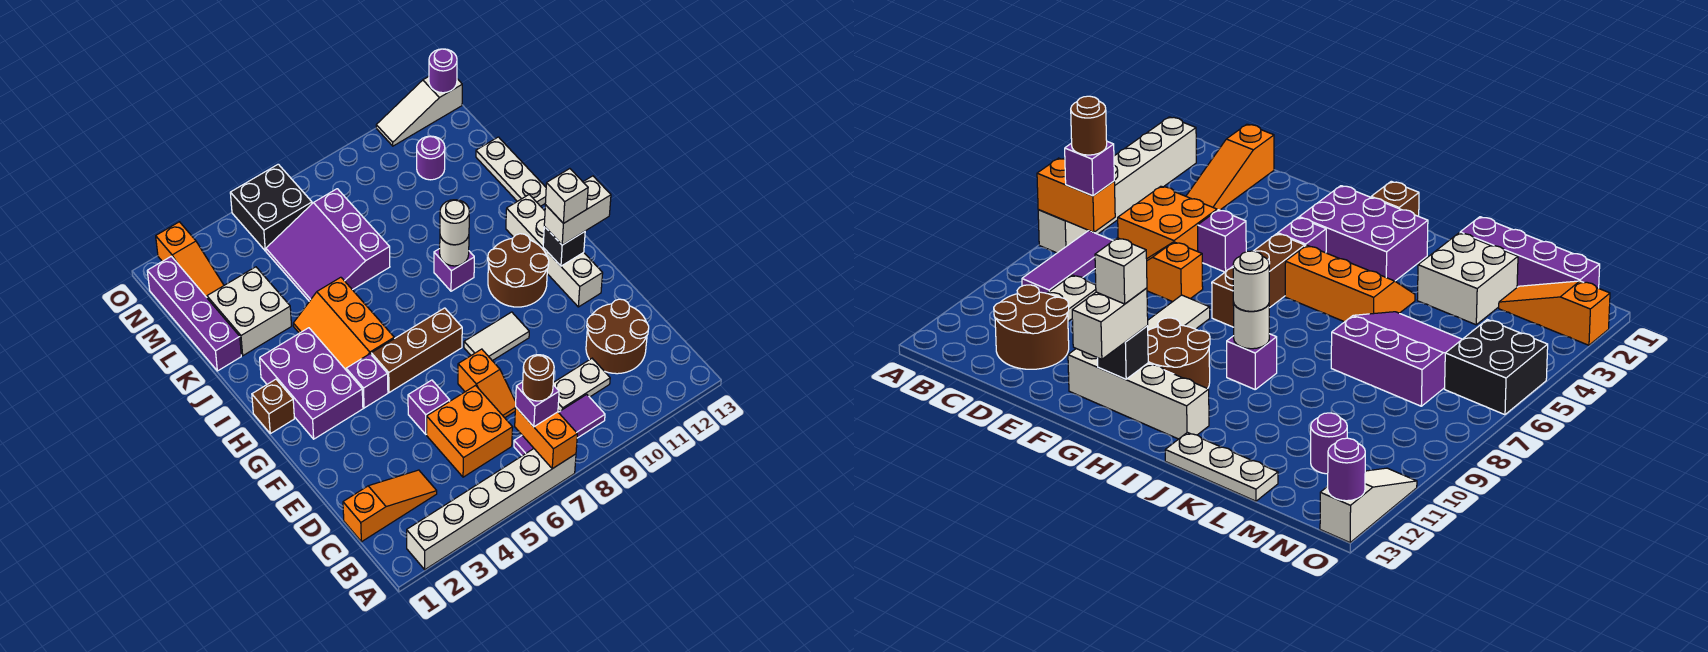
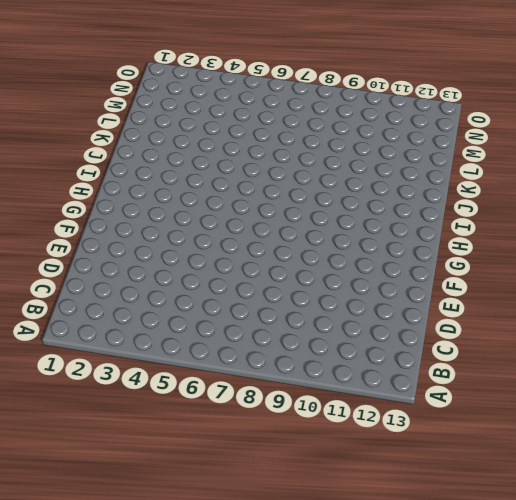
none -> white 1x6 brick [407,449,576,570]
none -> purple 1x3 tile [514,394,605,456]
none -> orange 1x3 slope [343,470,437,542]
none -> orange 2x2 brick [427,386,513,477]

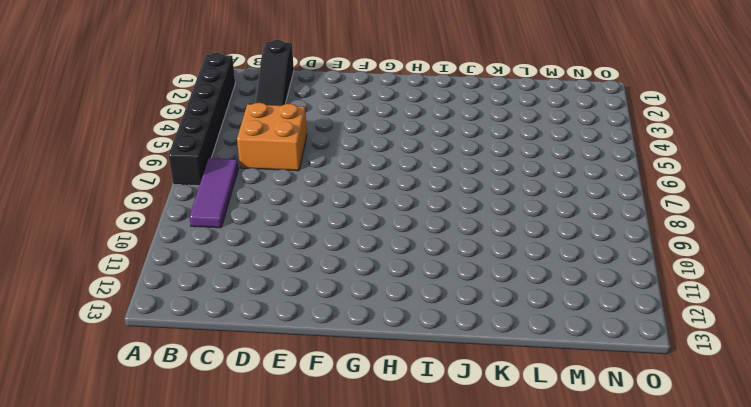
black 1x6 brick [168,53,235,186] -> white 1x6 brick [407,449,576,570]
black 1x3 slope [256,40,294,106] -> orange 1x3 slope [343,470,437,542]
none -> white 1x2 plate [553,358,610,411]
none -> brown 2x2 round brick [586,299,649,374]
none -> orange 1x2 slope [458,349,516,418]
none -> purple 1x1 brick [408,380,450,434]

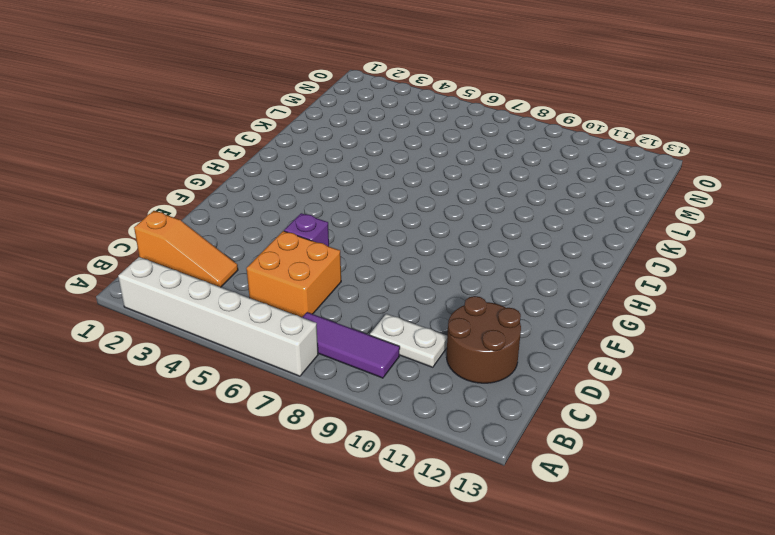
none -> orange 1x2 slope [458,349,516,418]
none -> white 1x2 tile [464,312,529,361]
none -> white 1x4 brick [506,195,603,307]
none -> purple 2x3 brick [260,328,363,439]

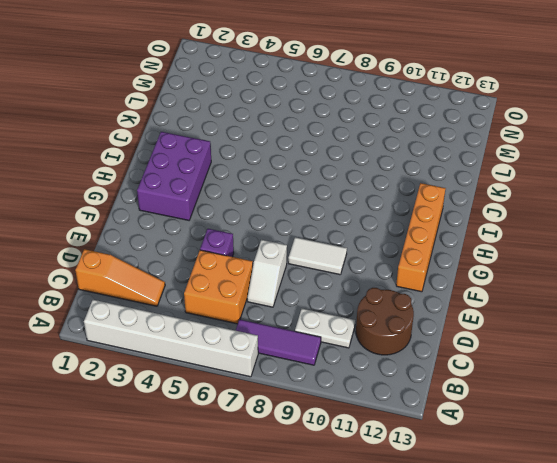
white 1x2 slope [247,240,287,307] -> orange 1x2 slope [458,349,516,418]
orange 1x4 brick [396,183,446,292] -> white 1x4 brick [506,195,603,307]
none -> purple 1x1 brick [346,354,388,408]
none -> brown 1x3 brick [371,308,462,393]
none -> brown 2x2 round brick [488,234,549,307]
none -> brown 1x1 brick [252,379,294,434]

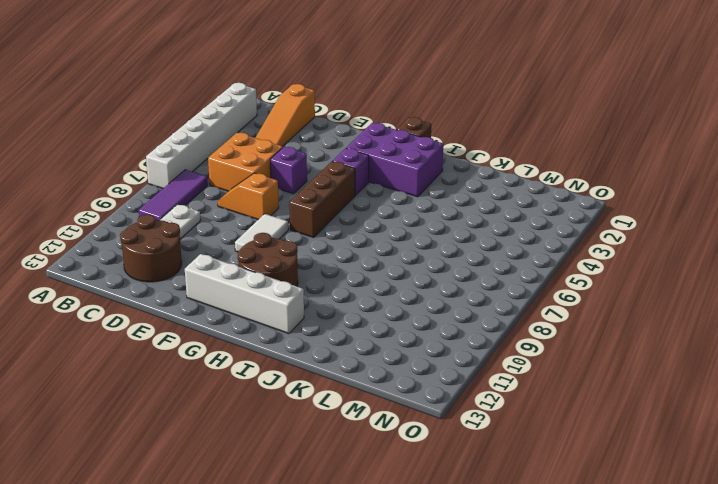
none -> orange 2x3 slope [293,277,394,370]
none -> purple 1x1 brick [434,249,474,291]
none -> white 1x3 plate [476,137,546,206]
none -> purple 1x4 brick [147,256,241,371]

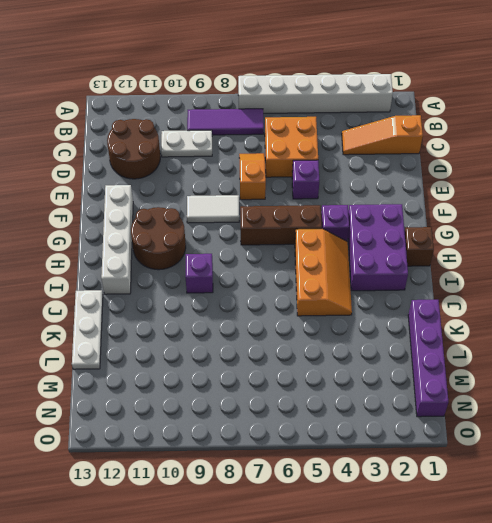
none -> white 2x2 brick [207,267,291,356]
none -> purple 3x3 slope [266,189,390,301]
none -> orange 1x3 slope [156,222,224,297]
none -> purple 1x1 round brick [417,136,445,180]

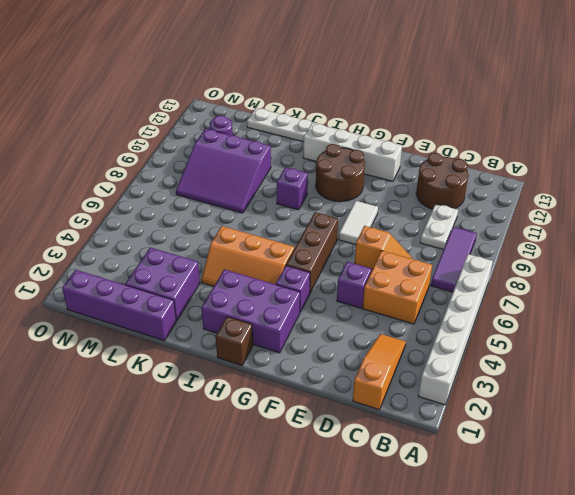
purple 2x2 brick [125,247,200,321] -> white 2x2 brick [207,267,291,356]
purple 3x3 slope [176,129,271,213] -> purple 3x3 slope moved to [266,189,390,301]
none -> orange 1x3 slope [156,222,224,297]
none -> black 2x2 brick [230,164,312,251]
none -> white 1x3 slope [376,77,462,146]
none -> orange 1x2 brick [515,407,577,469]

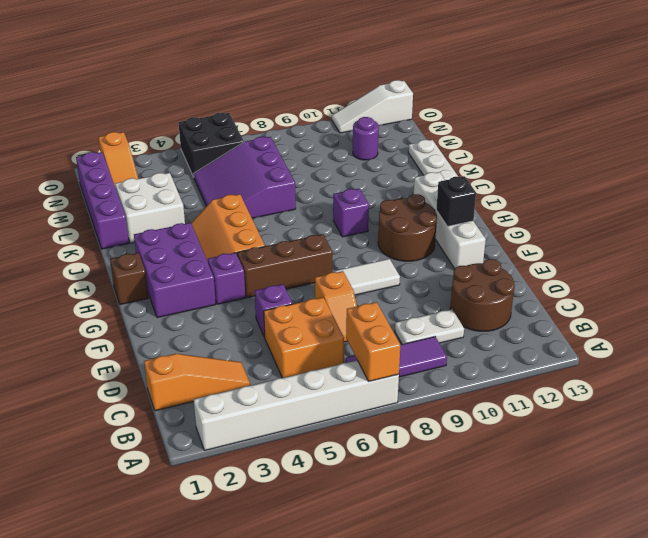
none -> white 1x1 round brick [440,236,469,266]
none -> purple 1x1 round brick [429,49,457,93]
none -> purple 1x1 brick [516,382,559,427]
none -> white 1x2 brick [544,176,611,245]

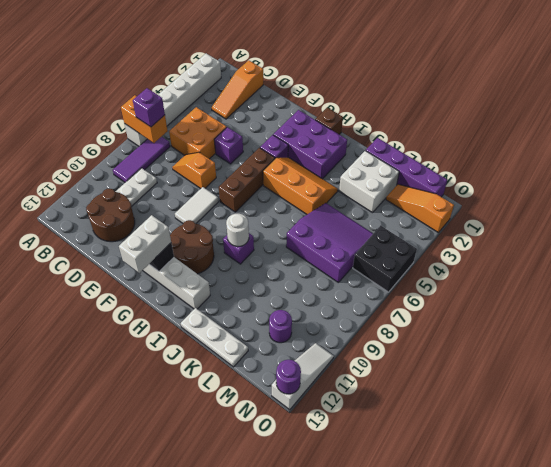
none -> white 1x1 round brick [440,200,469,245]
none -> brown 1x1 round brick [523,355,554,401]
none -> white 1x1 brick [545,169,588,224]

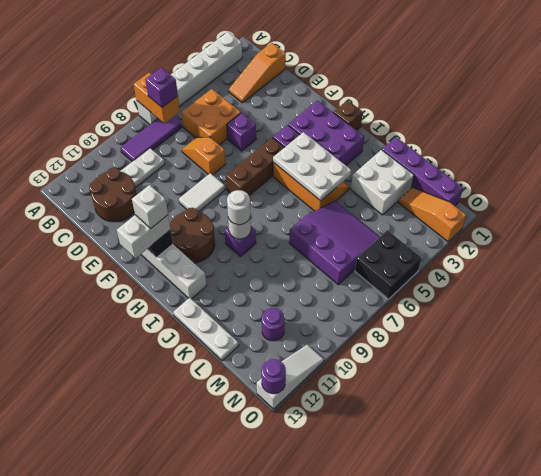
white 2x3 plate [273,132,351,201] -> none
none -> brown 1x1 round brick [523,355,554,401]

